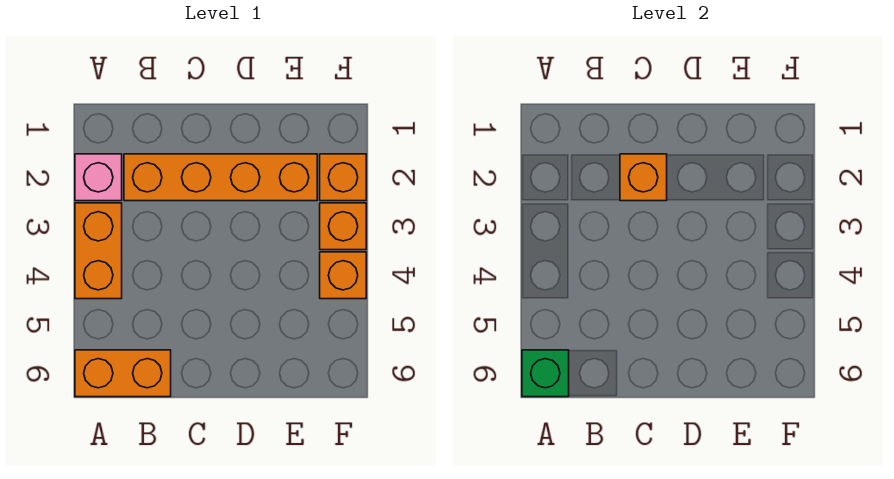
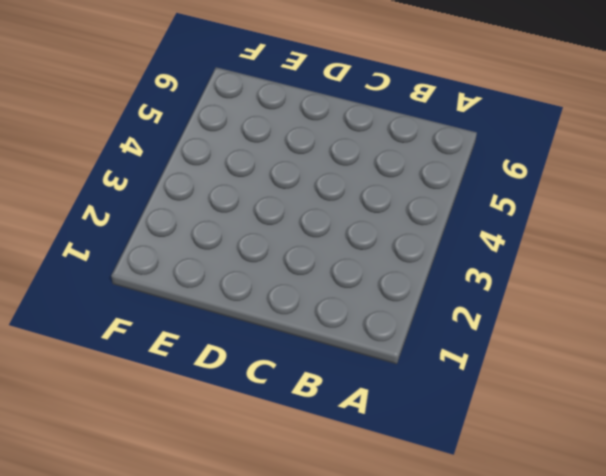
none -> pink 1x1 brick [75,154,122,201]
none -> orange 1x2 brick [75,203,122,299]

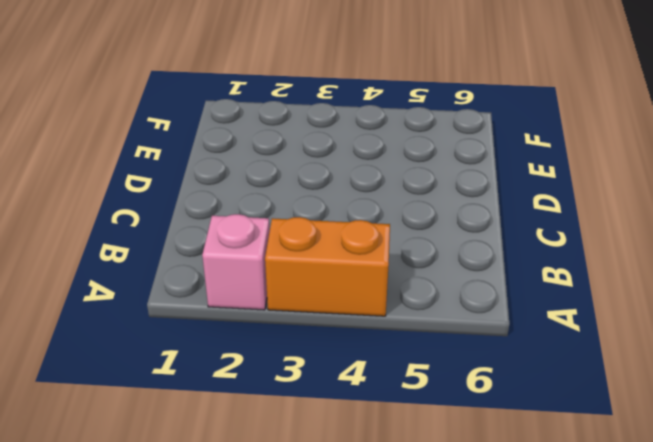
none -> orange 1x2 brick [75,350,171,397]
none -> orange 1x4 brick [124,154,317,201]

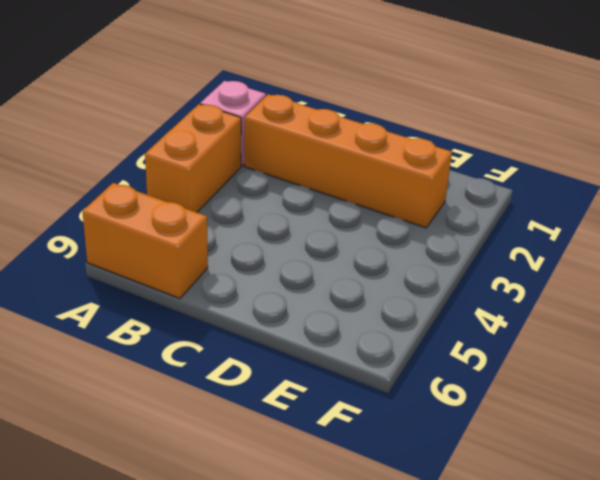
none -> orange 1x1 brick [320,154,366,201]
none -> orange 1x1 brick [320,203,366,250]

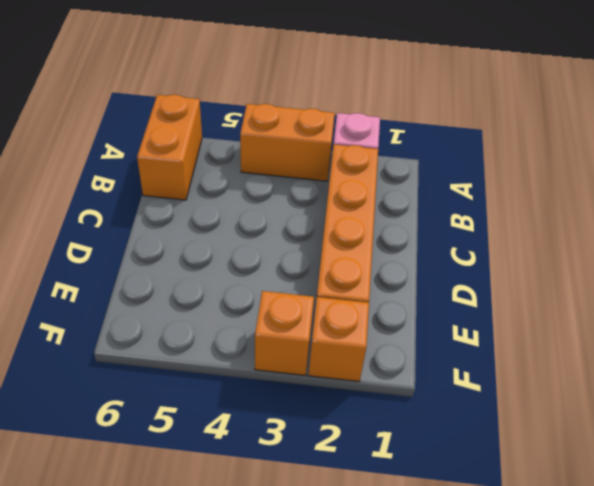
none -> orange 1x1 brick [320,252,366,299]
none -> green 1x1 brick [522,350,569,397]

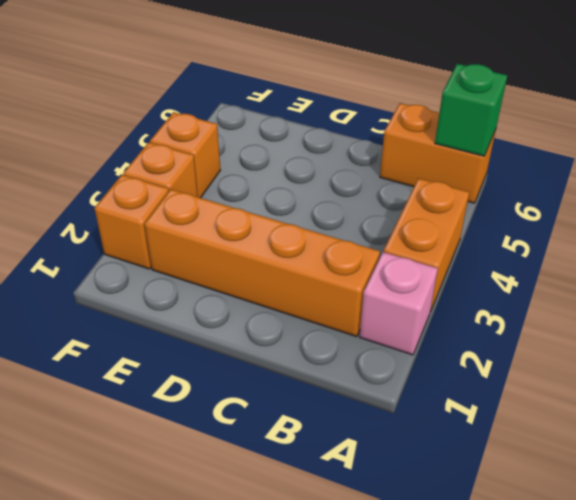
none -> orange 1x1 brick [620,154,667,201]

